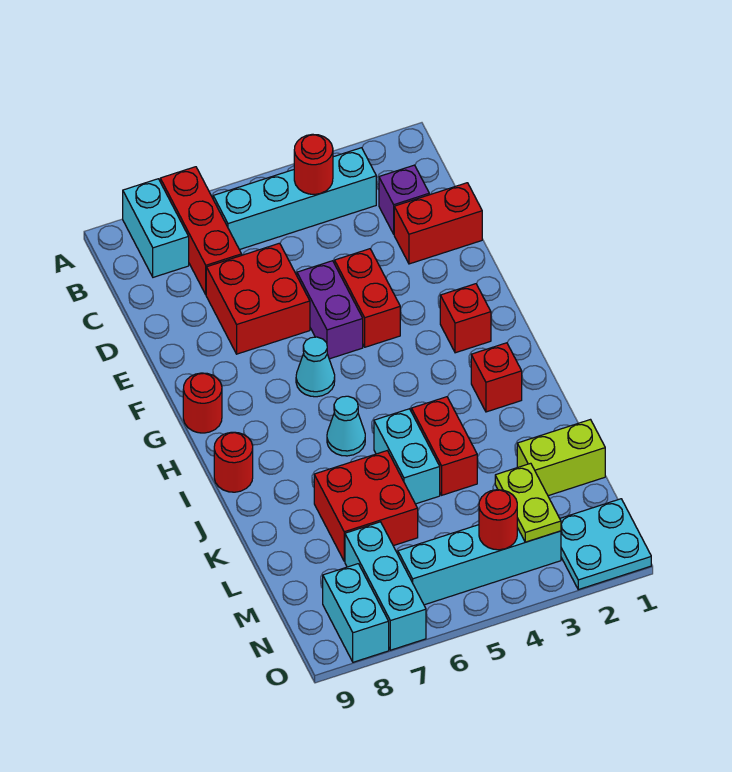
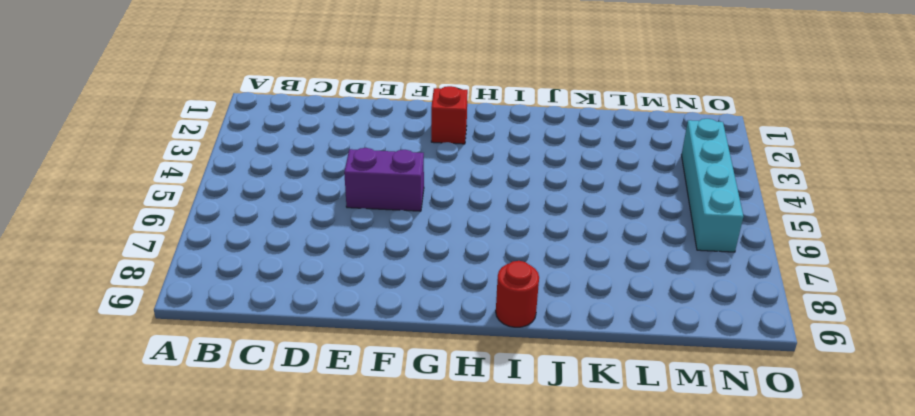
none -> red 1x3 brick [160,167,242,294]
none -> cyan 1x2 brick [123,179,189,277]
none -> cyan 1x4 brick [213,148,376,250]

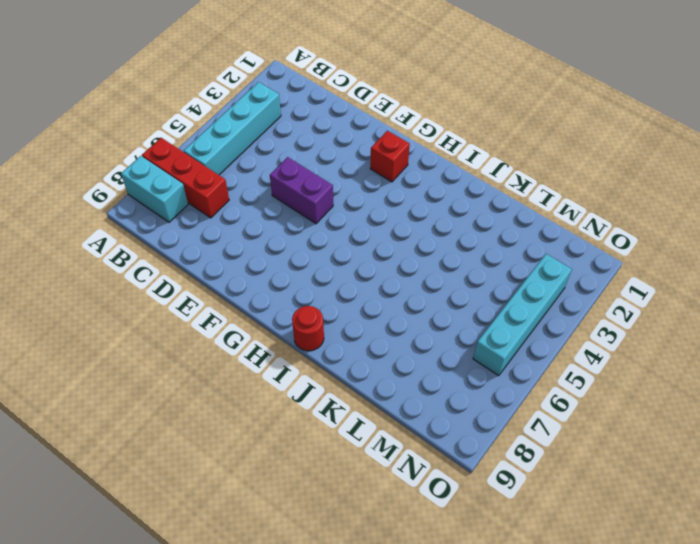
none -> purple 1x1 brick [379,165,429,234]
none -> red 1x2 brick [394,183,482,264]
none -> red 2x2 brick [206,243,310,354]

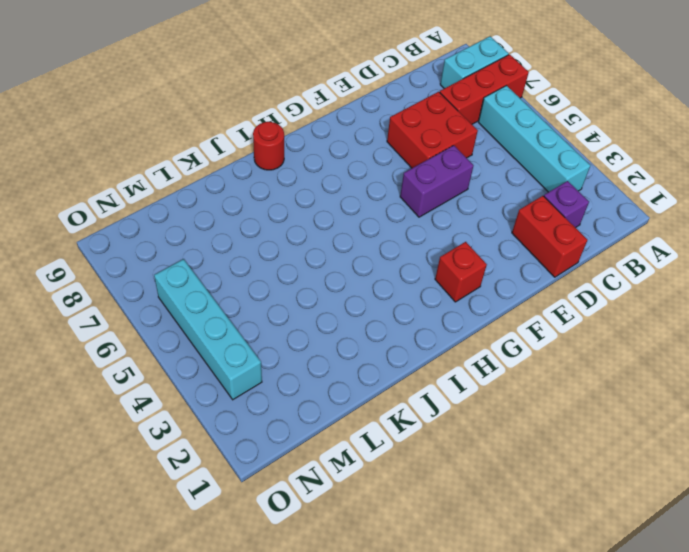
none -> red 1x2 brick [335,249,400,347]
none -> cyan 1x1 cone [296,337,335,397]
none -> red 1x1 round brick [183,373,222,433]

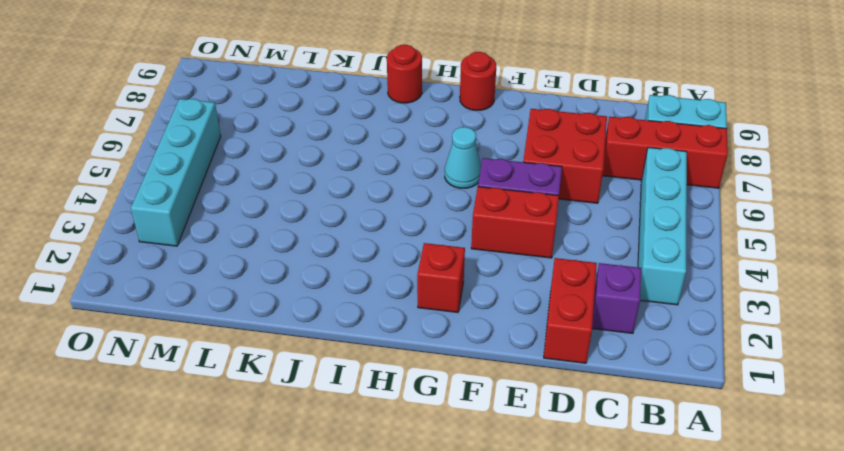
none -> red 1x1 brick [471,343,522,412]
none -> cyan 1x1 cone [327,396,365,456]
none -> red 1x2 brick [411,397,477,495]

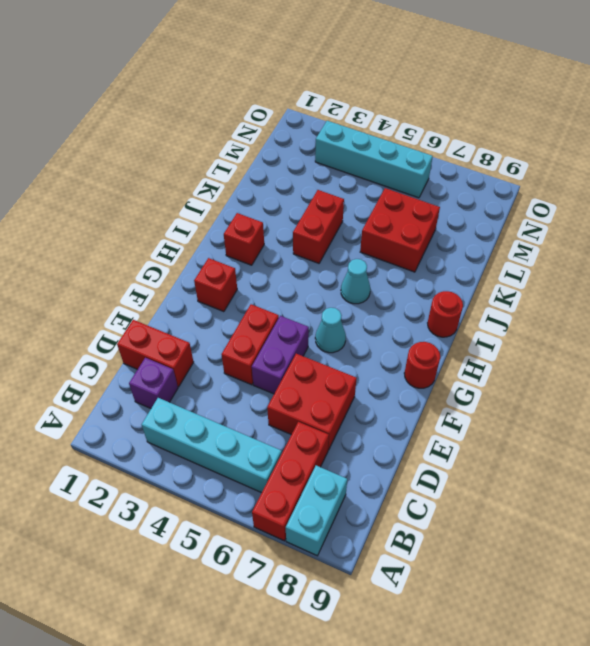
none -> cyan 1x2 brick [374,409,440,504]
none -> lime 1x2 brick [517,420,605,496]
none -> cyan 1x3 brick [345,522,426,650]

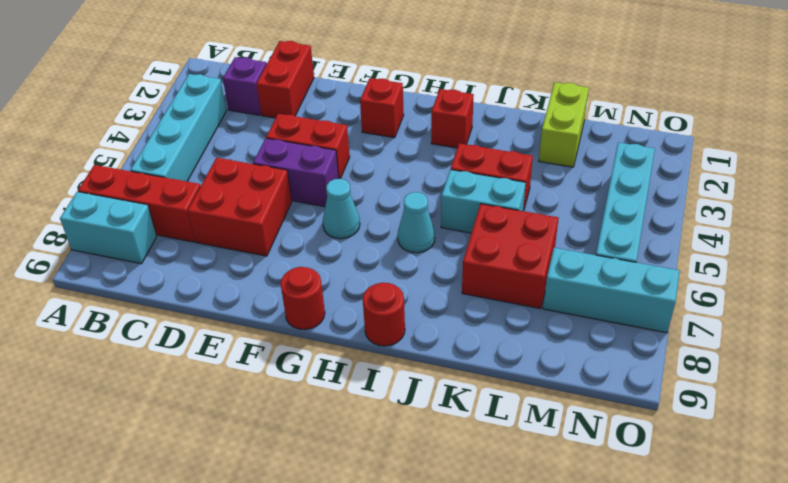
none -> cyan 2x2 plate [560,499,651,590]
none -> cyan 1x2 brick [323,564,389,662]
none -> red 1x1 round brick [294,134,333,194]

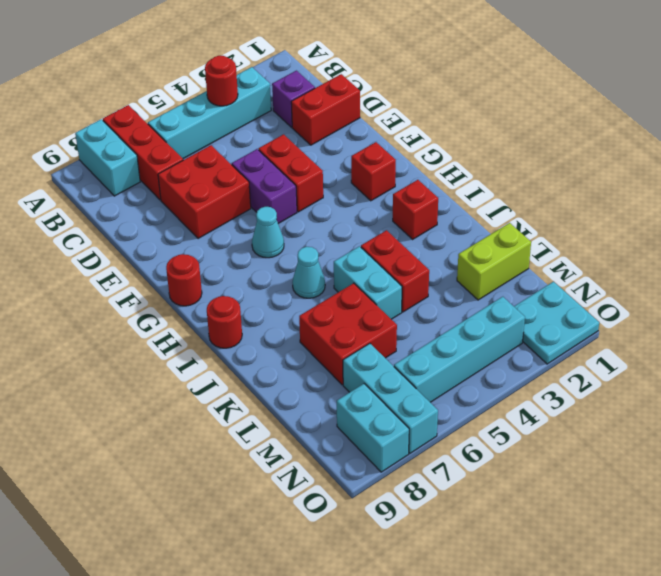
none -> lime 1x2 plate [495,463,561,542]
none -> red 1x1 round brick [479,490,517,550]

